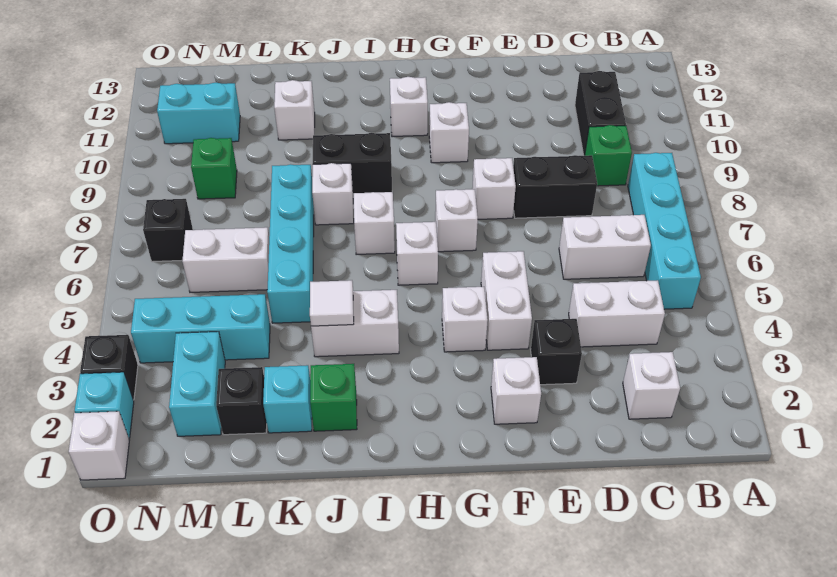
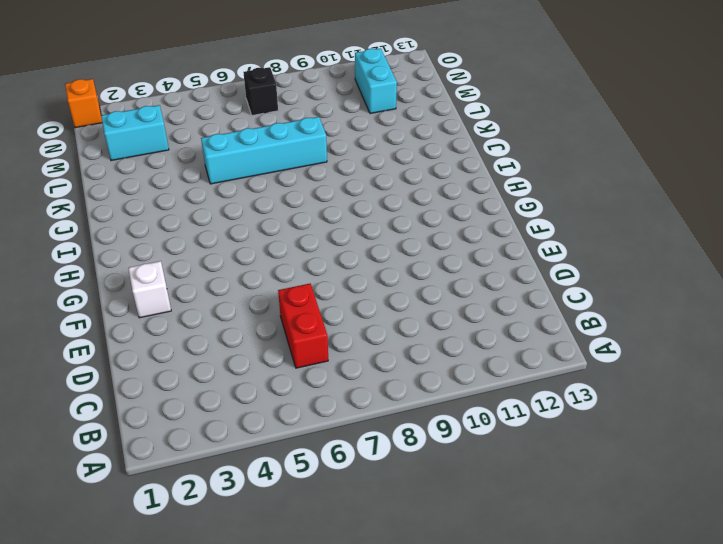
red 1x2 brick [278,284,328,368] -> white 1x2 brick [559,215,651,279]
orange 1x1 brick [65,79,102,128] -> white 1x1 brick [69,411,129,480]
none -> cyan 1x4 brick [628,153,701,309]
none -> white 1x1 brick [623,352,680,419]
none -> white 1x2 brick [569,280,665,347]
none -> green 1x1 brick [585,125,632,186]

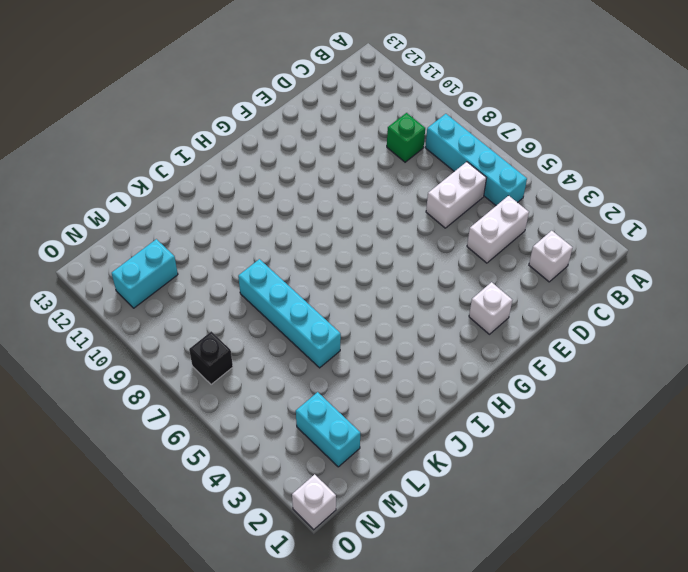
none -> black 1x2 brick [575,71,626,155]
none -> black 1x2 brick [513,155,597,218]
none -> black 1x1 brick [531,319,582,385]
none -> white 1x2 brick [481,251,532,350]

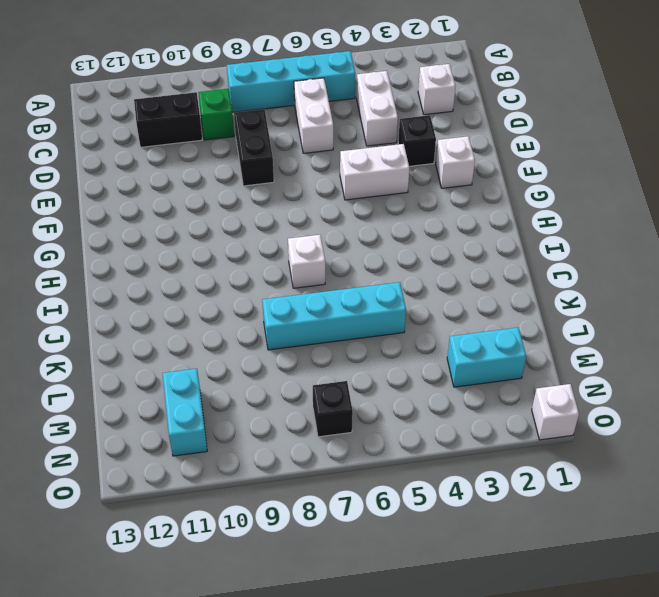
none -> white 1x1 brick [472,158,516,219]
none -> white 1x1 brick [442,287,488,352]
none -> white 1x1 brick [435,189,478,252]
none -> white 1x1 brick [429,102,469,163]

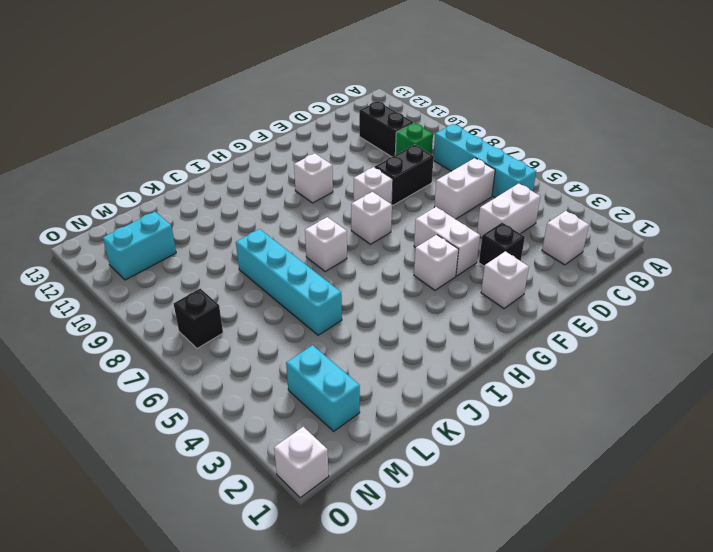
none -> white 1x1 brick [396,222,438,285]
none -> white 1x1 brick [390,77,428,137]
none -> white 1x2 brick [311,290,399,357]
none -> black 1x2 brick [313,133,392,194]

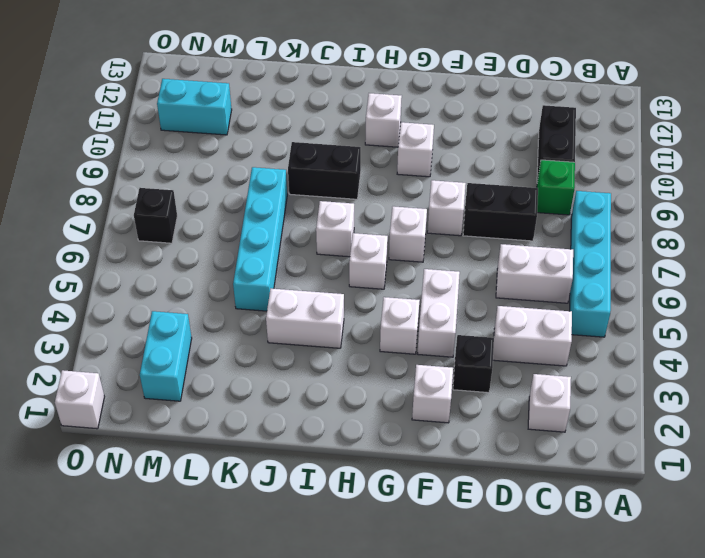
none -> green 1x1 brick [310,364,357,431]
none -> white 1x1 brick [312,163,354,225]
none -> cyan 1x1 brick [263,365,312,433]
none -> white 1x1 brick [274,80,315,140]

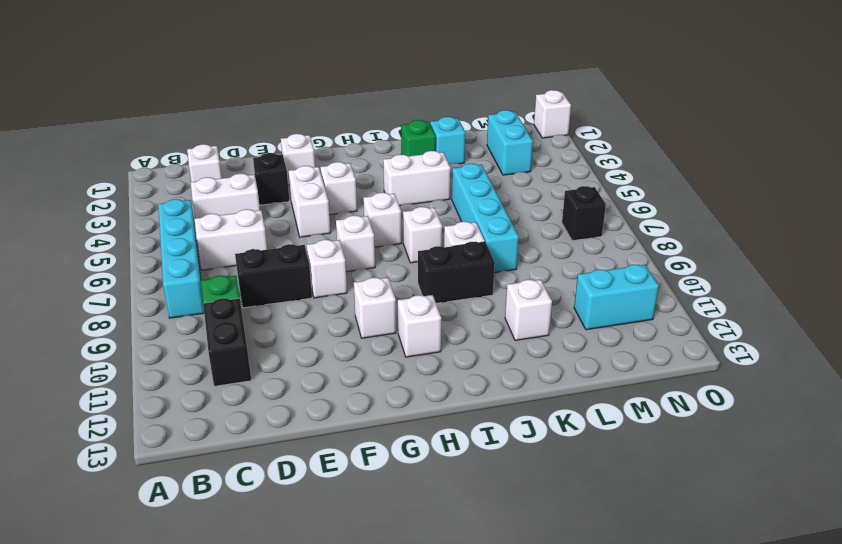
none -> black 1x1 brick [216,367,267,435]
none -> cyan 1x3 brick [131,294,270,363]
none -> white 1x2 brick [182,227,269,292]
none -> green 1x1 brick [191,138,237,199]

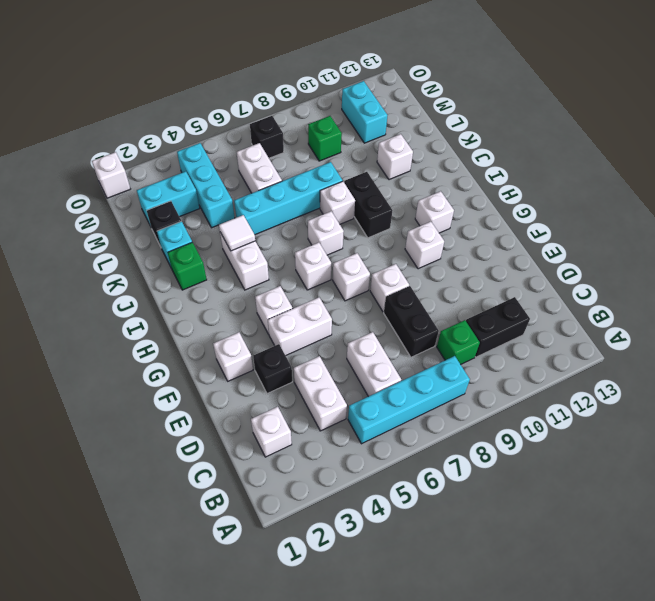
none -> cyan 1x1 brick [75,372,134,438]
none -> black 1x1 brick [80,335,138,400]

